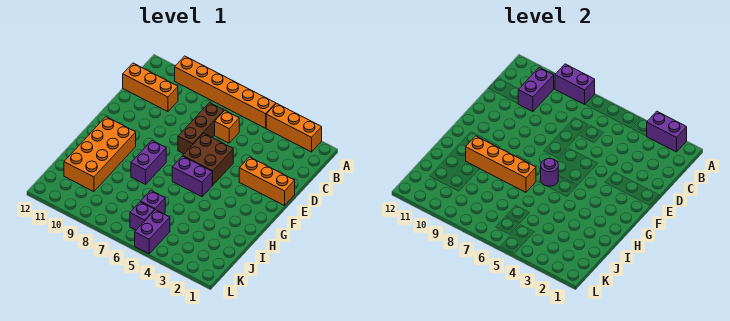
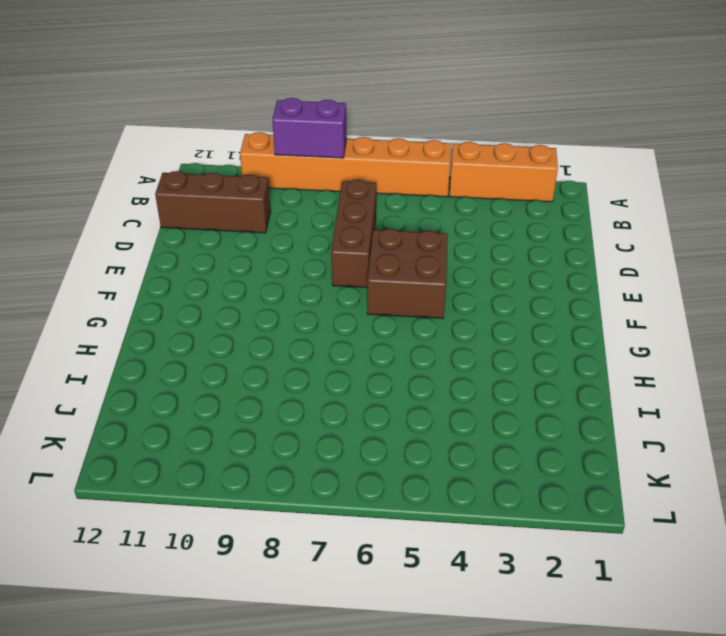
brown 1x3 brick [155,171,271,233] -> orange 1x3 brick [123,63,178,112]
none -> orange 1x1 brick [215,111,239,143]
none -> orange 1x3 brick [239,157,295,206]
none -> purple 1x2 brick [172,156,212,197]

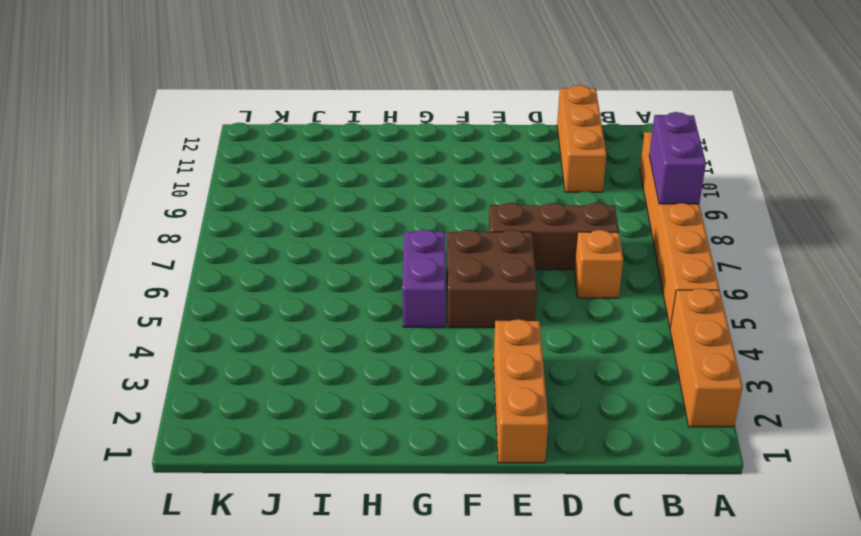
none -> purple 1x2 brick [131,141,166,184]
none -> orange 2x4 brick [64,117,136,192]
none -> purple 1x1 brick [141,190,165,214]

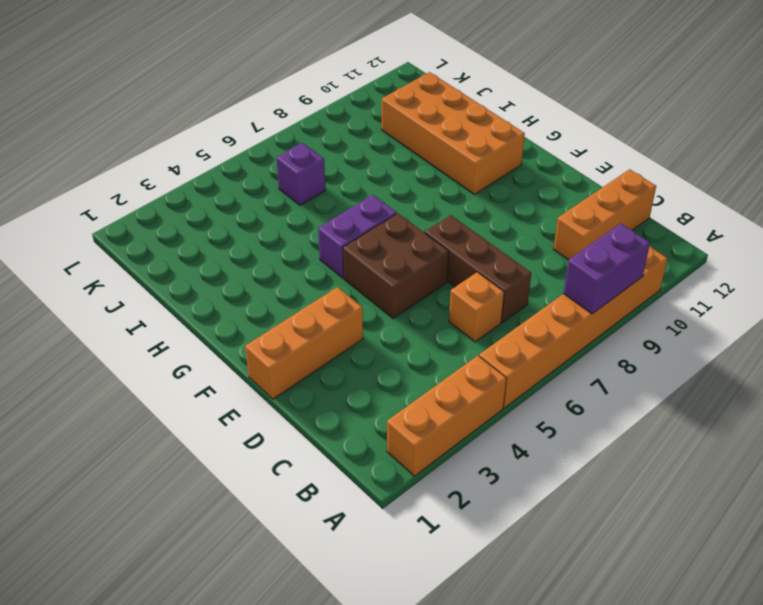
none -> purple 1x2 brick [131,141,166,184]
none -> purple 1x2 brick [135,210,170,254]
none -> purple 1x1 brick [130,202,155,230]

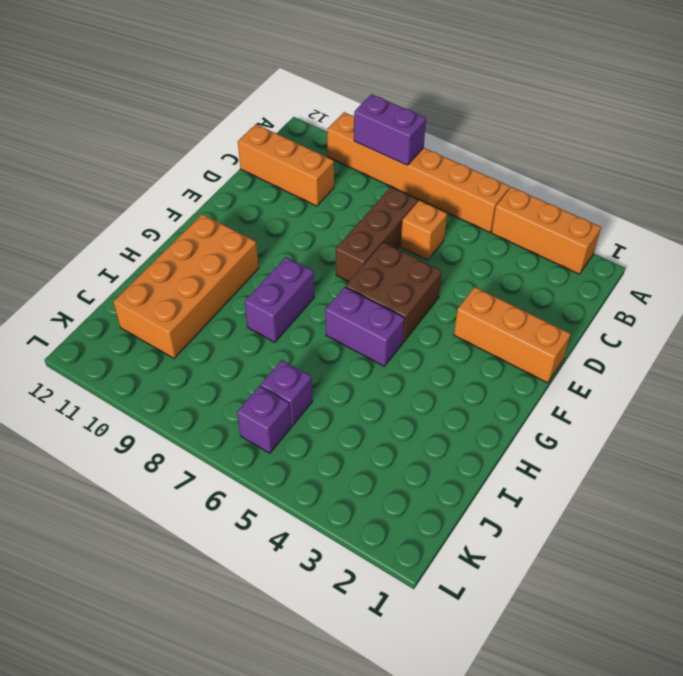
none -> purple 1x2 brick [135,210,170,254]
none -> purple 1x2 brick [647,111,687,152]
none -> purple 1x2 brick [518,68,554,112]

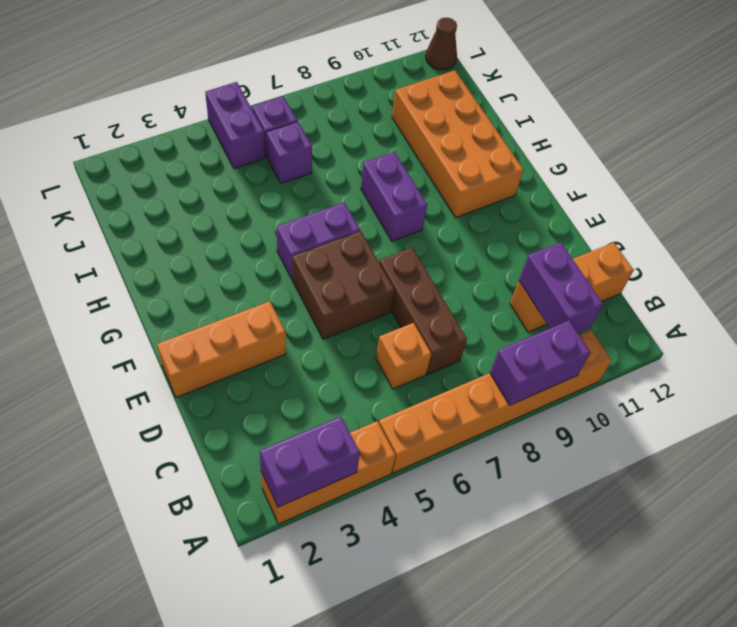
brown 1x1 cone [426,18,457,70] -> none
none -> purple 1x1 round brick [541,159,558,186]
none -> orange 1x4 brick [466,136,536,192]

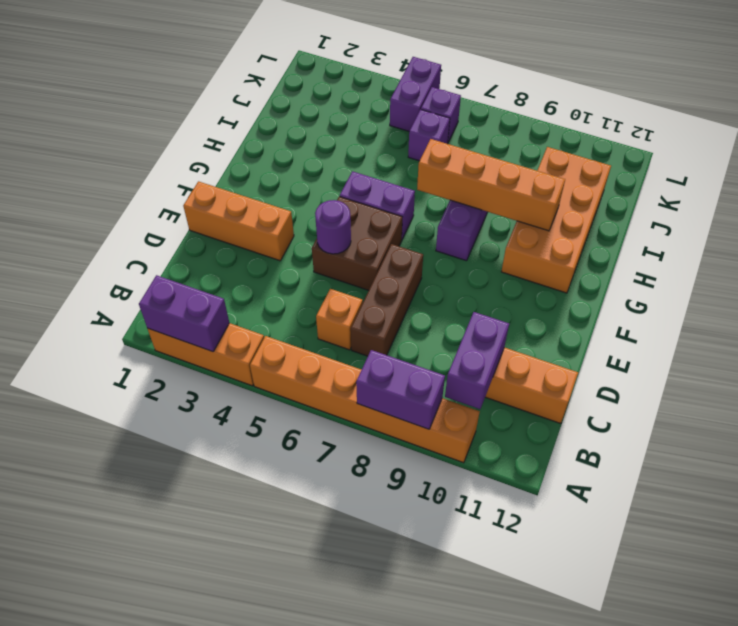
purple 1x1 round brick [315,200,351,254] -> purple 1x1 round brick moved to [541,159,558,186]

